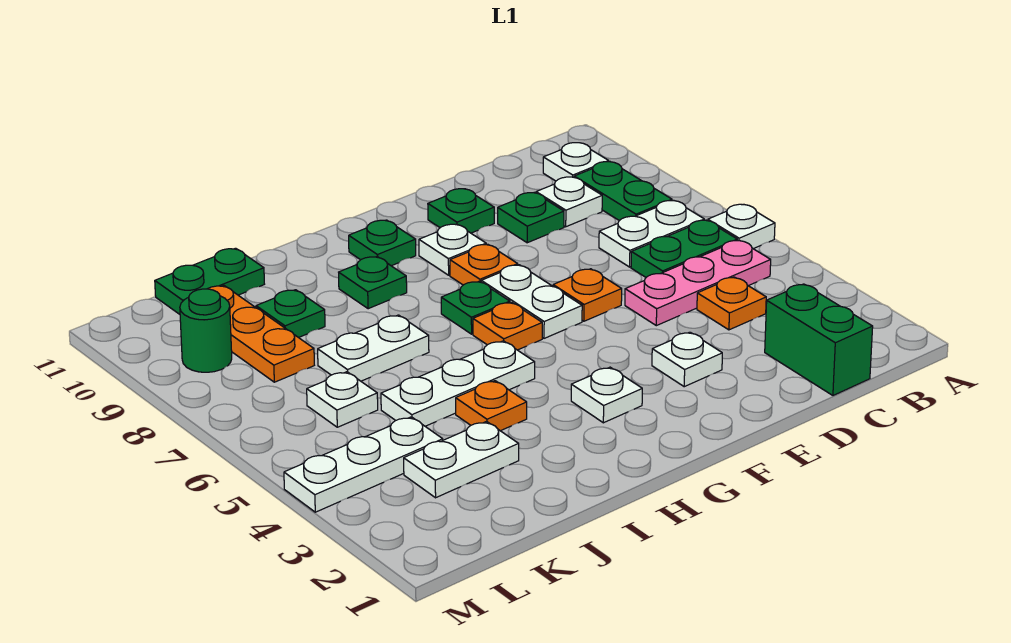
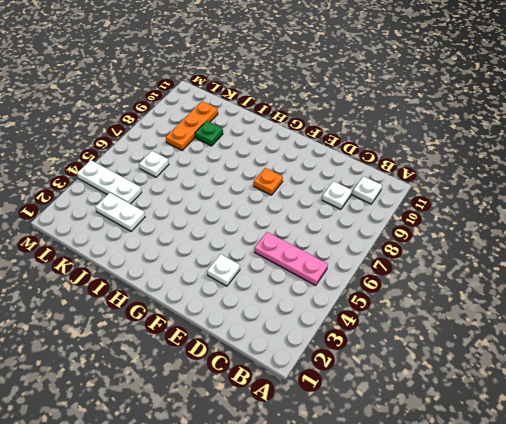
none -> white 1x1 plate [708,204,775,249]
none -> green 1x2 plate [631,220,737,277]
none -> white 1x2 plate [599,200,704,267]
none -> green 1x2 plate [574,162,672,221]

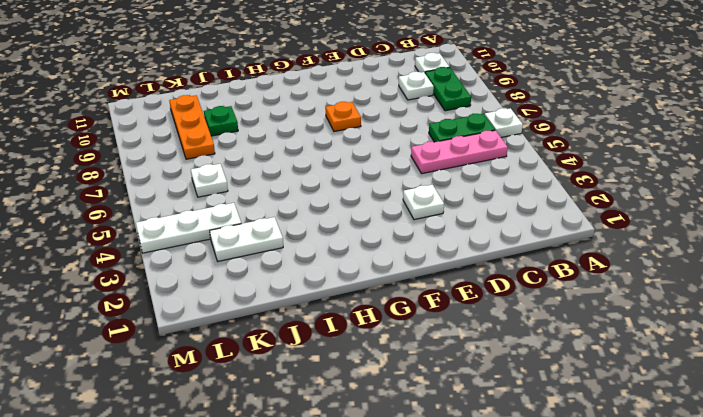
none -> white 1x2 plate [599,200,704,267]
none -> green 1x2 brick [765,284,873,395]
none -> orange 1x1 plate [697,277,766,330]
none -> green 1x1 plate [498,193,564,243]

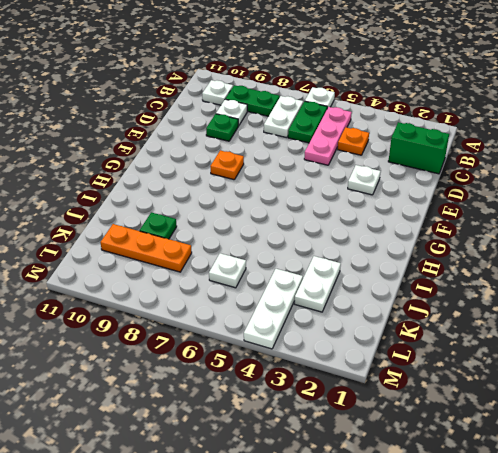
none -> orange 1x1 plate [553,269,622,321]
none -> green 1x1 plate [428,189,494,233]
none -> white 1x2 plate [481,265,582,338]
none -> white 1x1 plate [419,224,486,275]

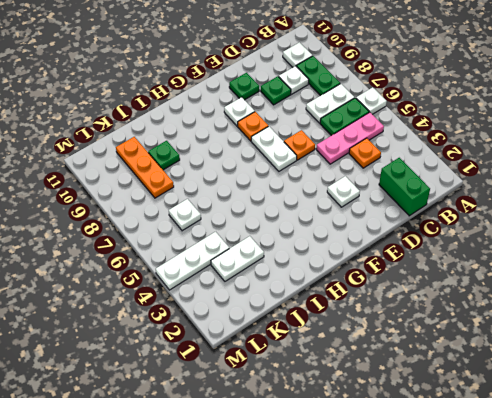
none -> white 1x1 plate [571,367,642,423]
none -> orange 1x1 plate [473,302,542,350]
none -> green 1x1 plate [441,281,510,334]
none -> green 1x1 plate [349,220,416,266]

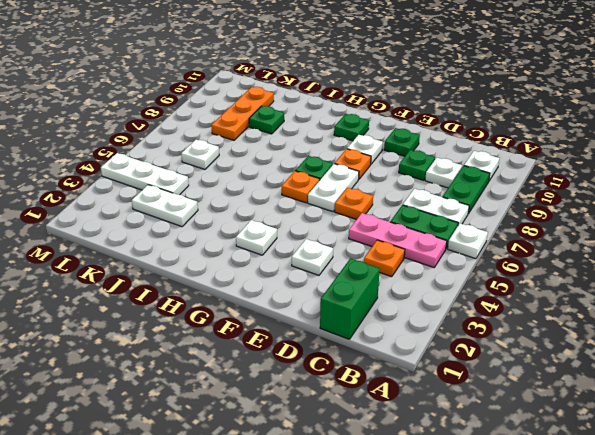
none -> white 1x3 plate [381,341,535,426]
none -> green 1x1 plate [339,257,407,309]
none -> orange 1x1 plate [456,381,527,431]
none -> white 1x2 plate [318,315,429,381]

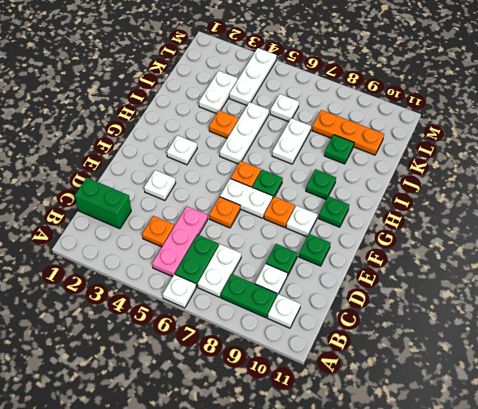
none -> green 1x2 plate [155,248,264,314]
none -> green 1x1 round brick [180,289,232,372]

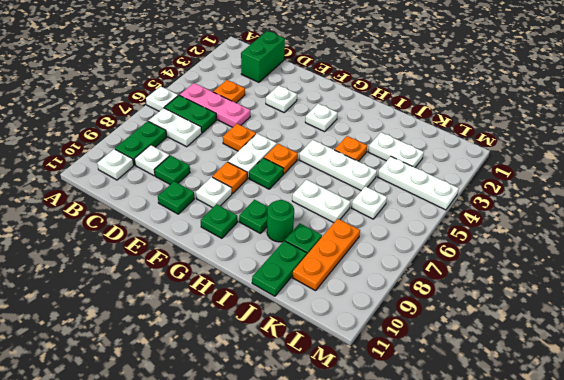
green 1x1 round brick [267,200,294,242] -> green 1x1 round brick moved to [180,289,232,372]
green 1x2 plate [252,241,307,296] -> green 1x2 plate turned to [155,248,264,314]

